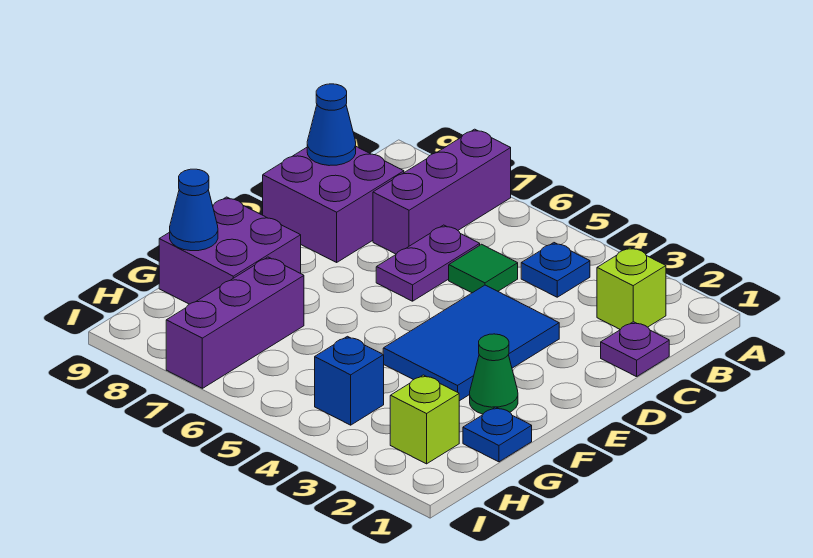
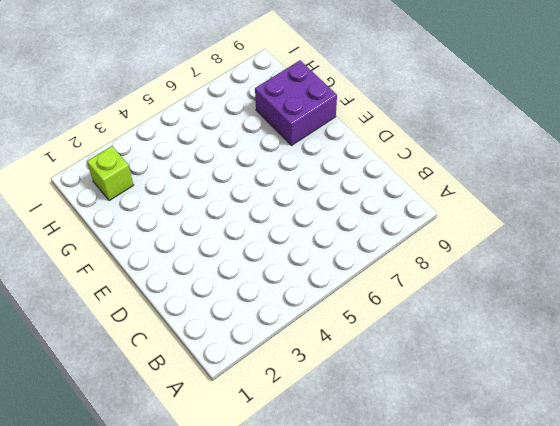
none -> purple 1x3 brick [373,129,511,254]
none -> lime 1x1 brick [597,247,666,330]
none -> blue 1x1 plate [521,243,590,297]

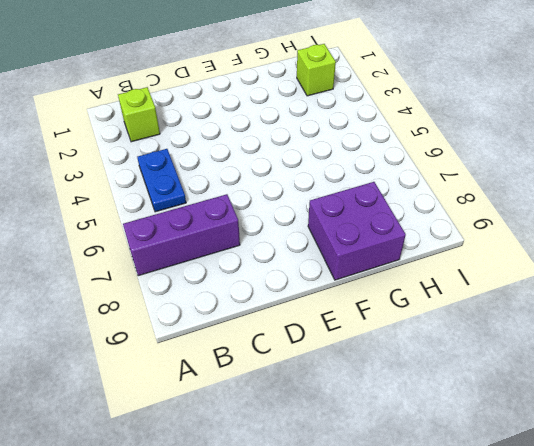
blue 1x2 plate [137,149,186,212] -> blue 1x1 plate [521,243,590,297]
none -> purple 1x1 plate [601,322,669,377]
none -> green 1x1 tile [449,244,518,293]
none -> purple 1x2 plate [376,225,480,301]

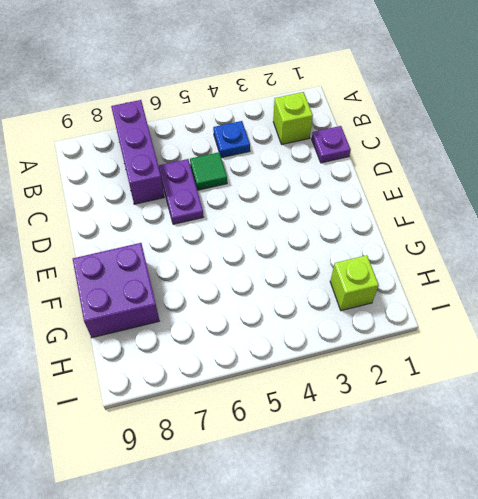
none -> purple 2x2 brick [263,147,404,262]
none -> blue 2x3 tile [383,285,559,401]
none -> green 1x1 cone [470,334,518,414]

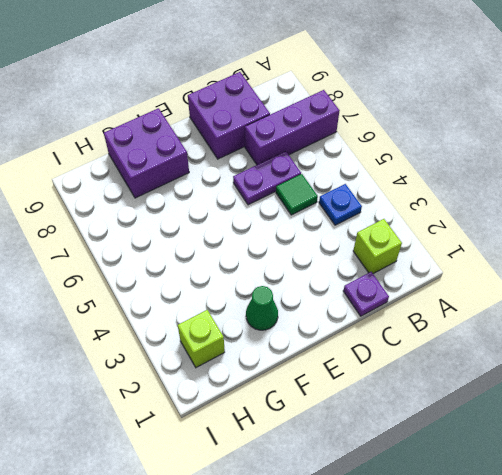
none -> blue 2x3 tile [383,285,559,401]
none -> blue 1x1 plate [463,407,532,462]
none -> purple 1x3 brick [166,257,304,388]

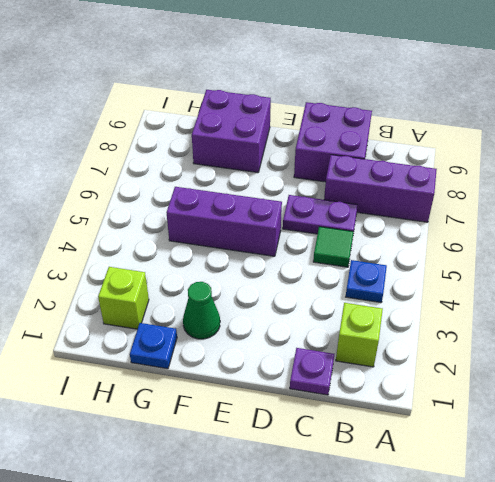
purple 1x3 brick [166,187,282,256] -> purple 1x3 brick moved to [166,257,304,388]
none -> blue 2x3 tile [383,285,559,401]
none -> blue 1x1 brick [315,336,384,425]
none -> blue 1x1 cone [307,84,356,166]

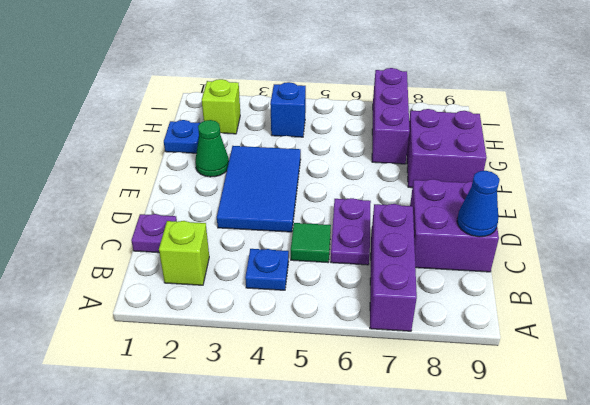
none -> blue 1x1 cone [170,169,218,251]

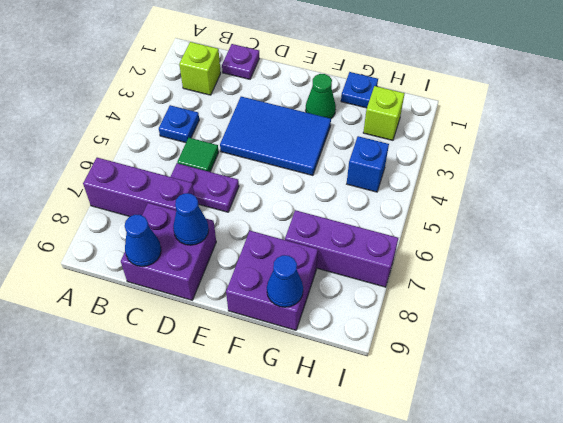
blue 1x1 cone [173,193,209,245] -> none

